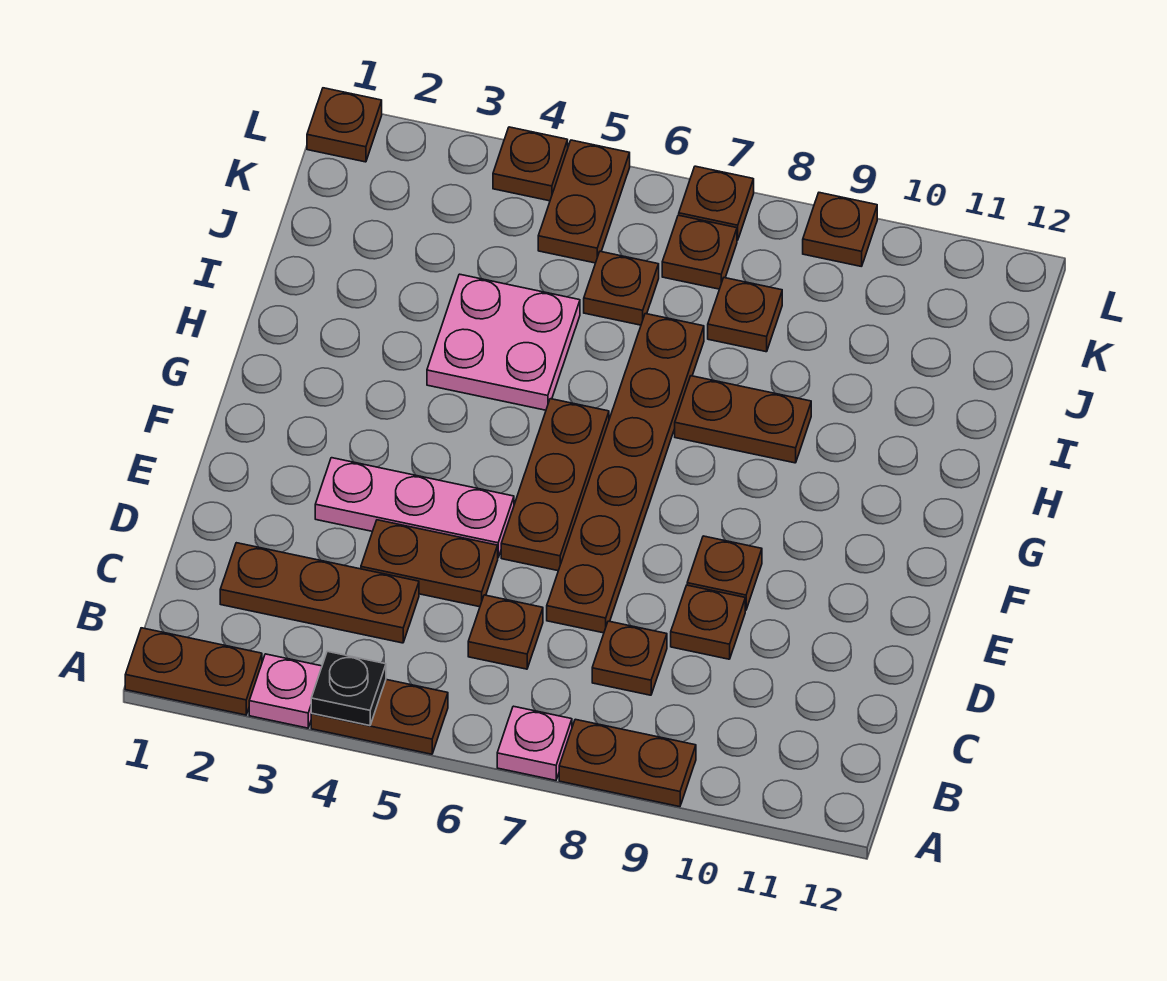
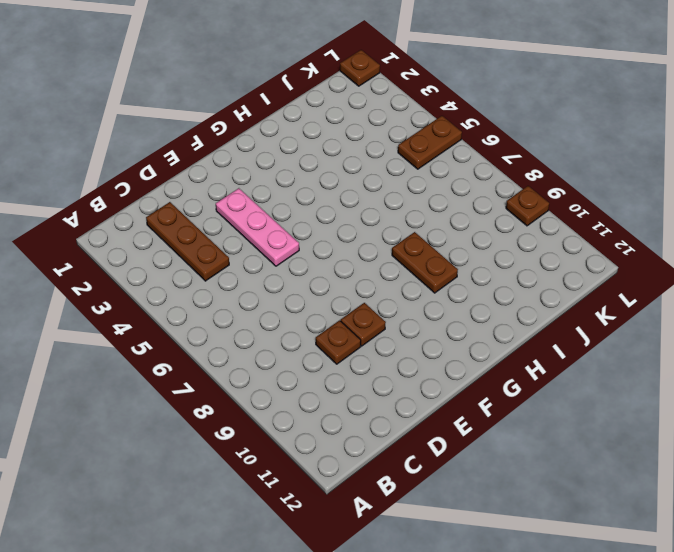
none -> brown 1x2 plate [125,628,262,715]
none -> pink 1x1 plate [249,654,322,728]
none -> brown 1x2 plate [311,680,448,754]

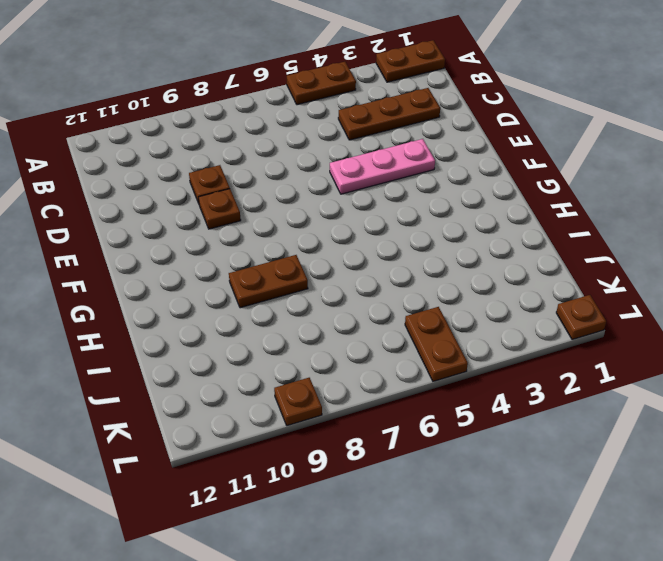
none -> pink 1x1 plate [249,654,322,728]
none -> pink 1x1 plate [497,706,572,780]
none -> brown 1x2 plate [559,719,696,807]

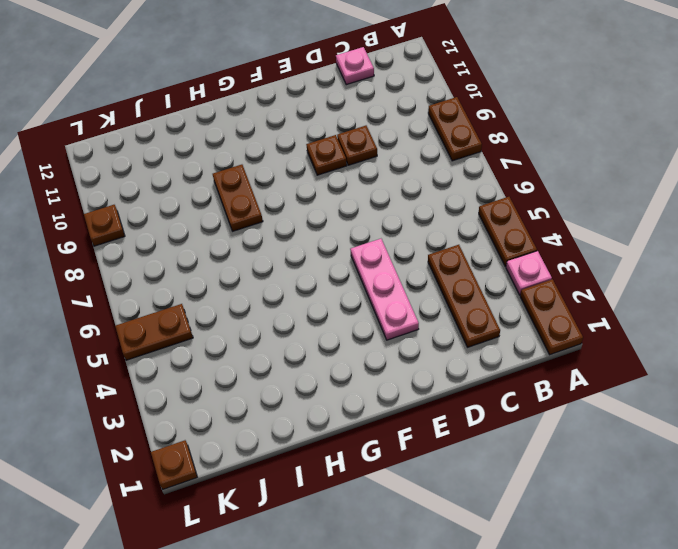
pink 1x1 plate [336,47,374,85] -> pink 1x1 plate moved to [497,706,572,780]
none -> brown 1x1 plate [468,595,543,669]
none -> brown 1x1 plate [592,621,667,695]
none -> brown 1x2 plate [361,520,498,607]

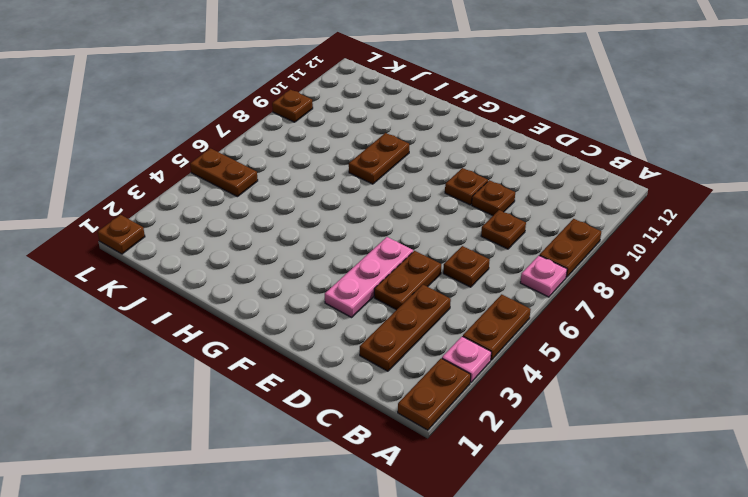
none -> brown 1x6 plate [547,314,704,633]
none -> brown 1x3 plate [501,399,609,571]
none -> pink 2x2 plate [427,274,580,410]

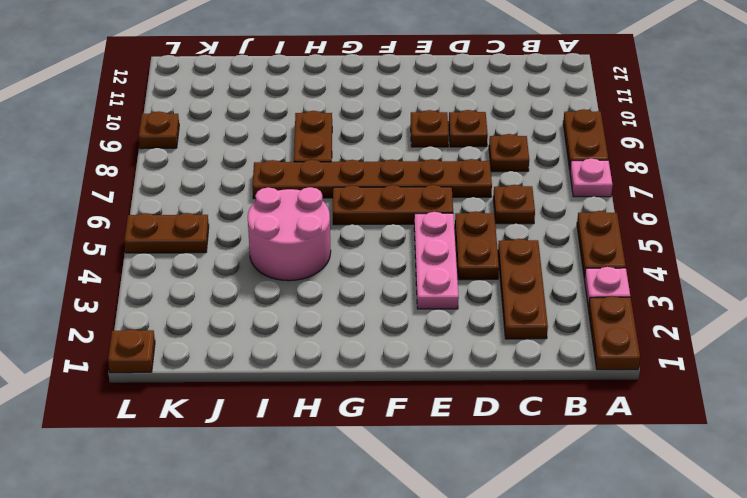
pink 2x2 round brick [248,187,331,281] -> pink 2x2 plate [427,274,580,410]
none -> brown 1x1 plate [584,251,659,325]
none -> brown 1x1 plate [708,278,782,352]
none -> brown 1x1 plate [662,215,737,289]

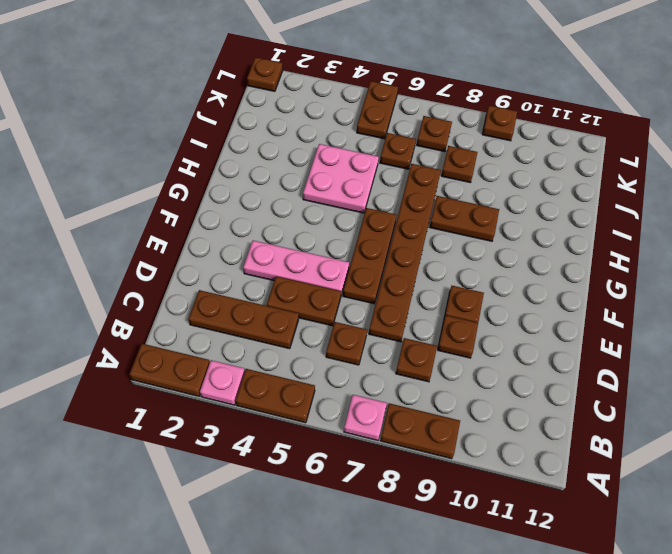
none -> brown 1x1 plate [493,127,568,201]
none -> brown 1x1 plate [679,166,754,240]
none -> black 1x1 plate [311,651,386,726]

